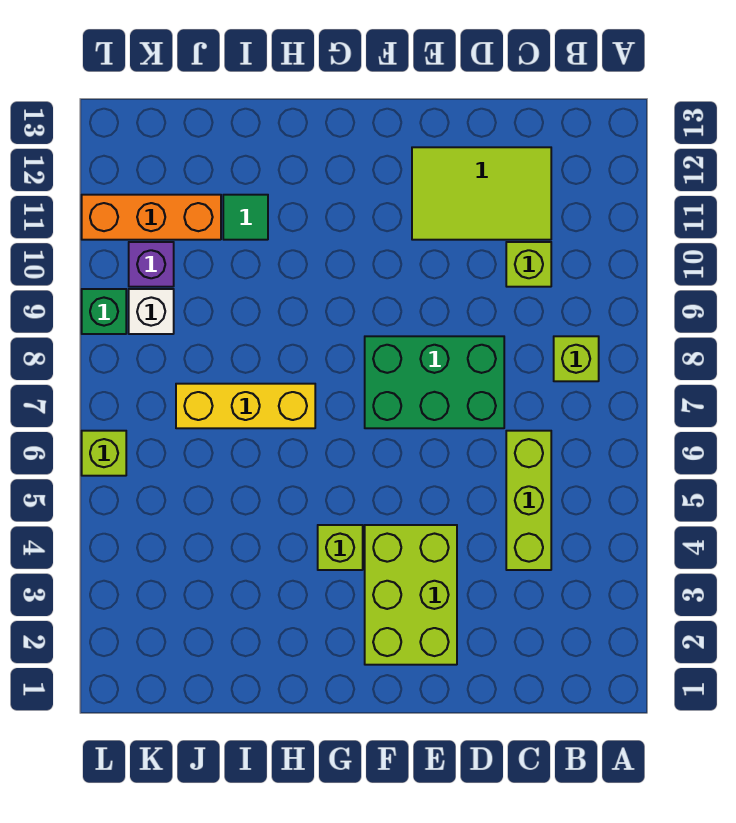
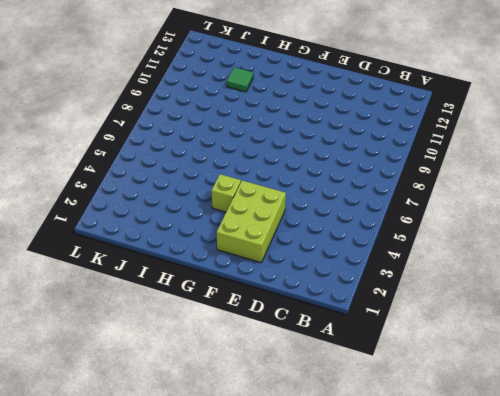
none -> lime 1x1 brick [554,336,599,381]
none -> lime 1x3 brick [506,431,551,570]
none -> lime 1x1 brick [506,242,551,287]

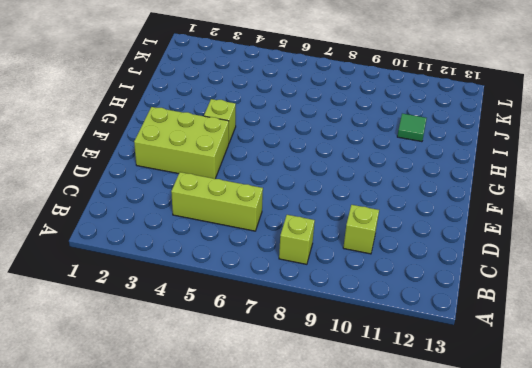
none -> lime 2x3 tile [412,147,551,240]
none -> green 2x3 brick [365,336,504,428]
none -> yellow 1x3 brick [176,384,315,428]

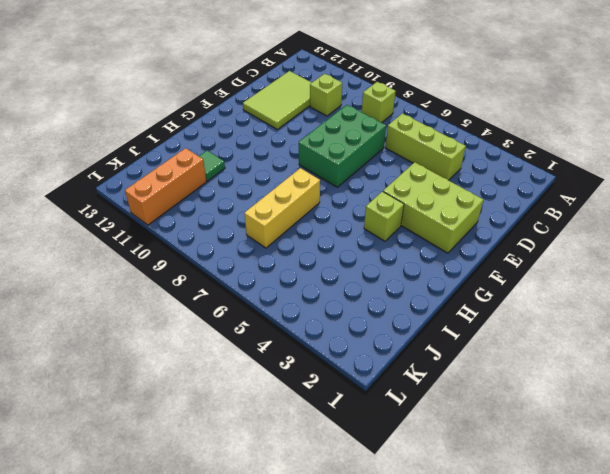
none -> white 1x1 brick [129,289,174,334]
none -> purple 1x1 brick [129,242,174,287]
none -> lime 1x1 brick [82,431,126,476]

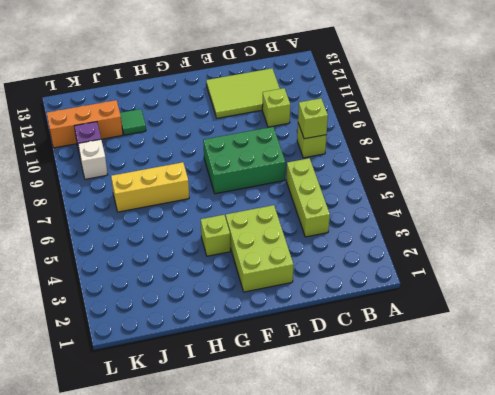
lime 1x1 brick [298,98,328,139] -> lime 1x1 brick moved to [82,431,126,476]
none -> green 1x1 brick [82,289,126,334]

